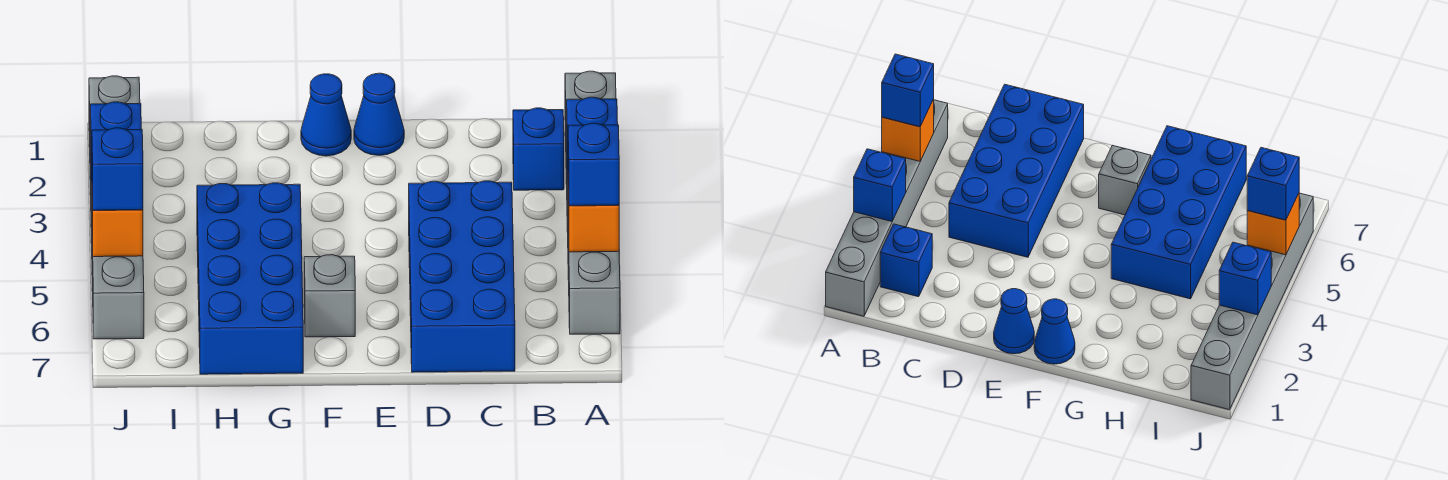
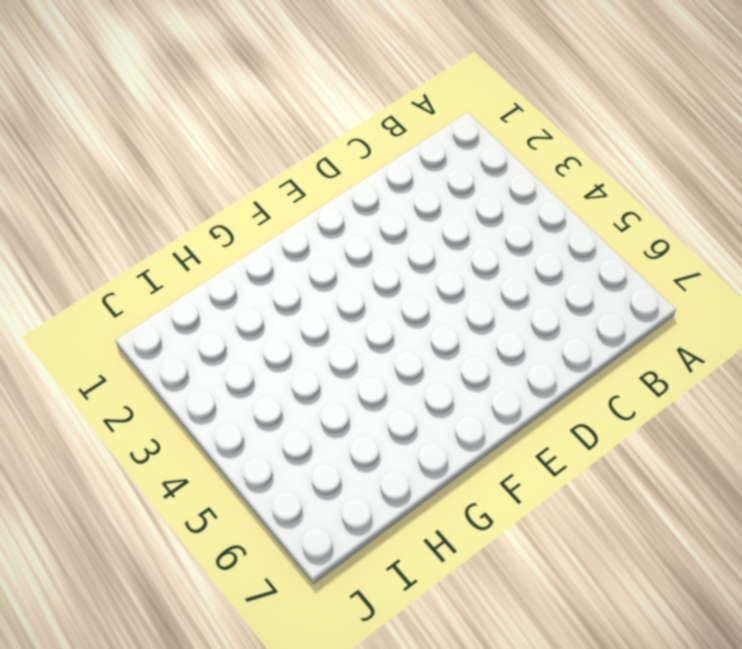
none -> grey 1x6 brick [565,71,620,334]
none -> blue 1x1 brick [513,108,564,190]
none -> blue 2x4 brick [409,181,515,372]

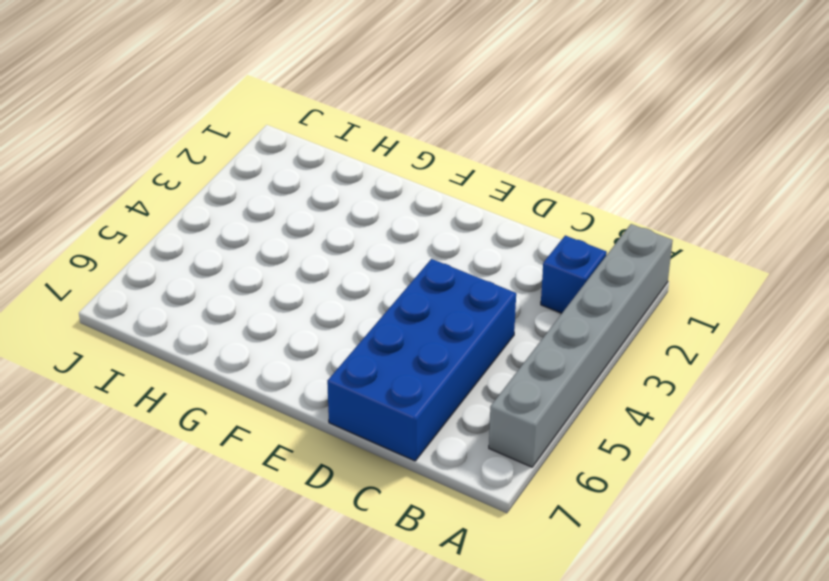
none -> blue 1x1 cone [354,73,404,155]
none -> blue 1x1 cone [301,74,351,156]
none -> grey 1x1 brick [304,255,355,337]

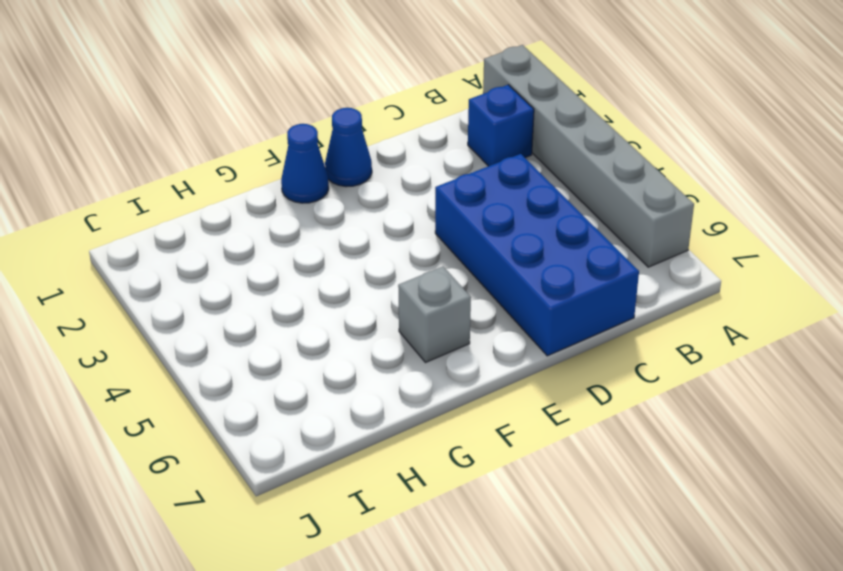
none -> blue 2x4 brick [197,183,303,374]
none -> grey 1x6 brick [89,76,144,339]
none -> blue 1x1 brick [567,97,618,180]

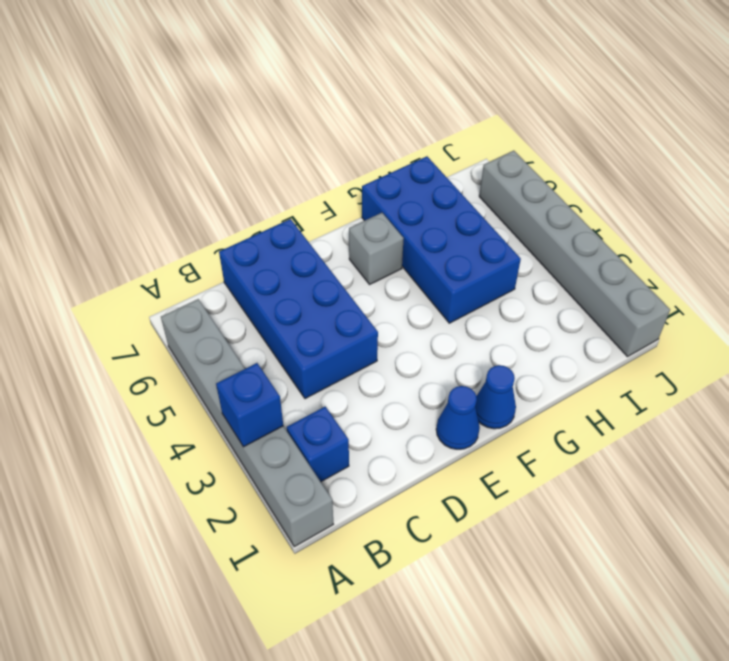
none -> orange 1x1 brick [568,188,619,252]
none -> blue 1x1 brick [91,102,141,184]
none -> orange 1x1 brick [92,199,143,257]

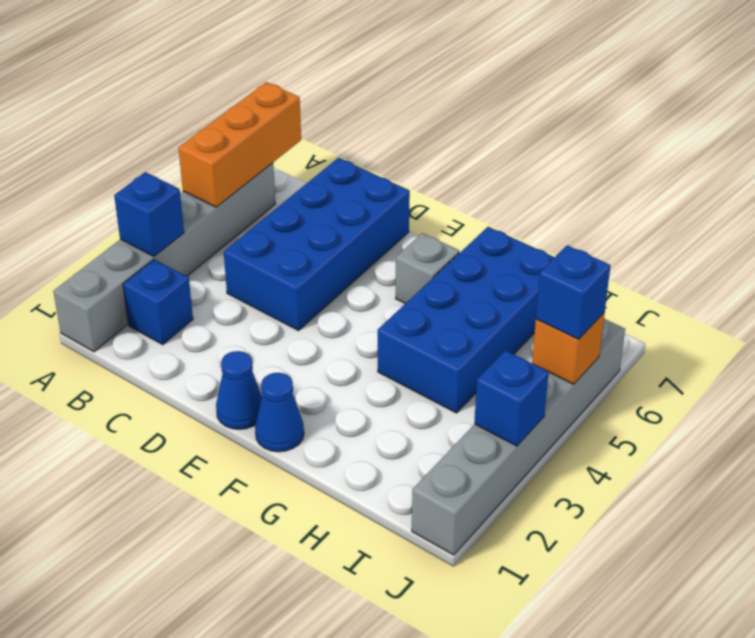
orange 1x3 brick [178,82,301,207] -> orange 1x1 brick [568,188,619,252]
none -> blue 1x1 brick [568,123,619,206]

